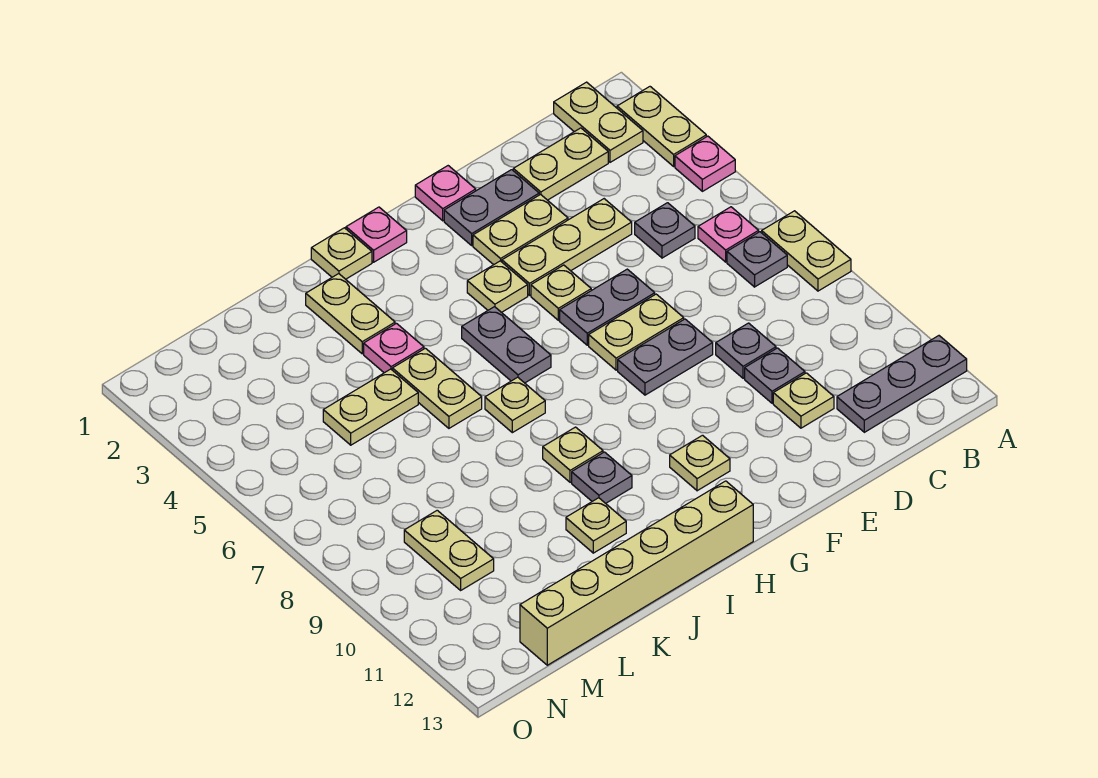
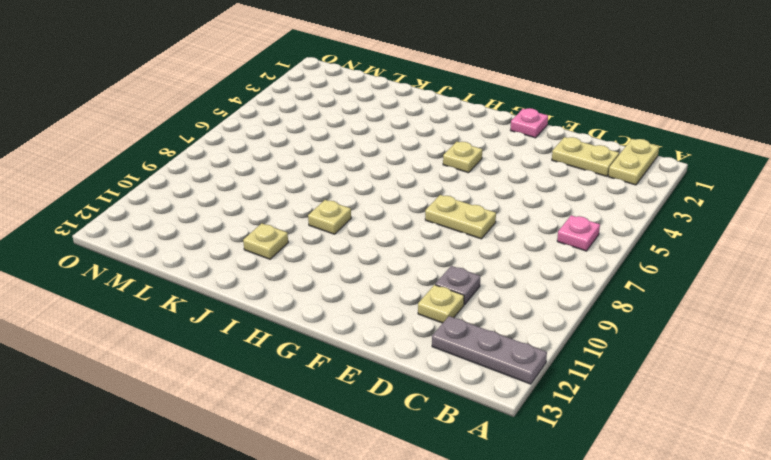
none -> tan 1x2 plate [617,87,706,166]
none -> pink 1x1 plate [675,136,735,191]
none -> tan 1x2 plate [762,211,851,291]
none -> grey 1x1 plate [727,232,787,287]

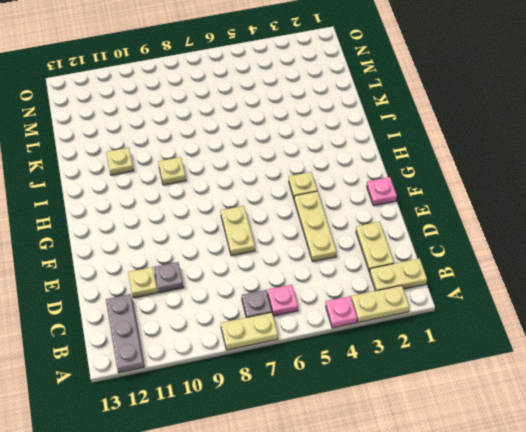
none -> grey 1x1 plate [635,203,695,258]
none -> grey 1x1 plate [716,323,776,378]
none -> grey 1x2 plate [444,170,539,245]
none -> tan 1x2 plate [473,195,568,265]

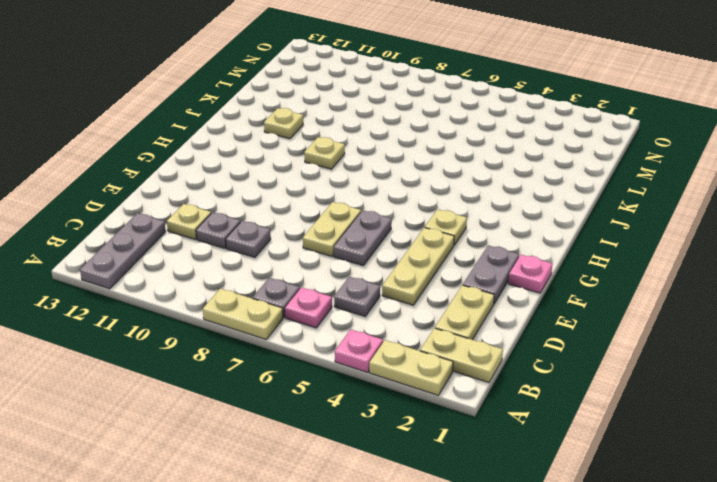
none -> tan 1x2 plate [473,195,568,265]
none -> grey 1x2 plate [618,319,713,395]
none -> tan 1x1 plate [531,265,591,320]
none -> tan 1x1 plate [670,435,730,491]

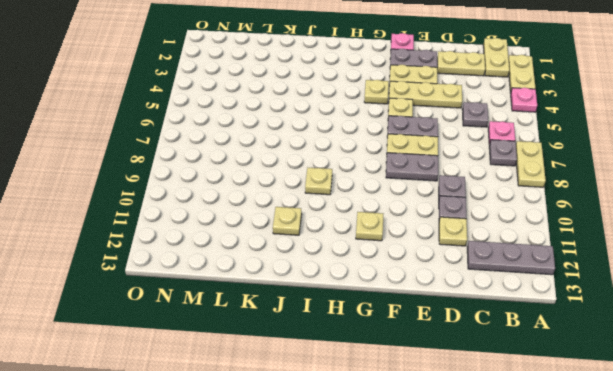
none -> pink 1x1 plate [346,207,407,262]
none -> grey 1x2 plate [462,307,551,383]
none -> tan 1x6 brick [520,481,753,665]
none -> tan 1x1 plate [311,228,372,279]

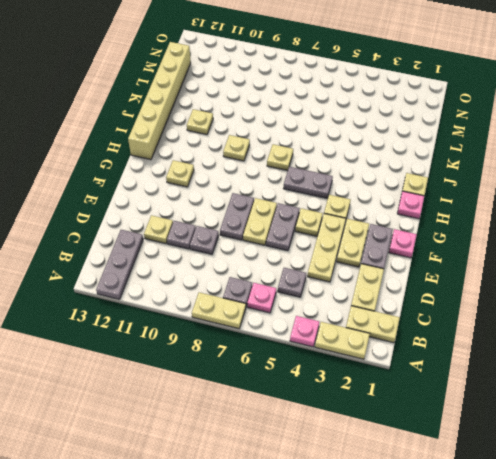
none -> grey 1x1 plate [572,452,632,503]
none -> tan 1x2 plate [306,274,395,354]
none -> pink 1x1 plate [364,323,424,373]
none -> tan 1x2 plate [392,348,482,428]

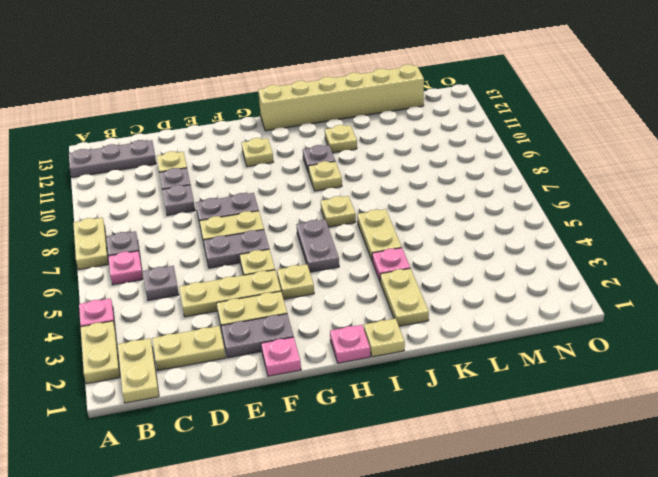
none -> tan 1x2 plate [323,369,418,445]
none -> tan 1x2 plate [404,510,494,590]

